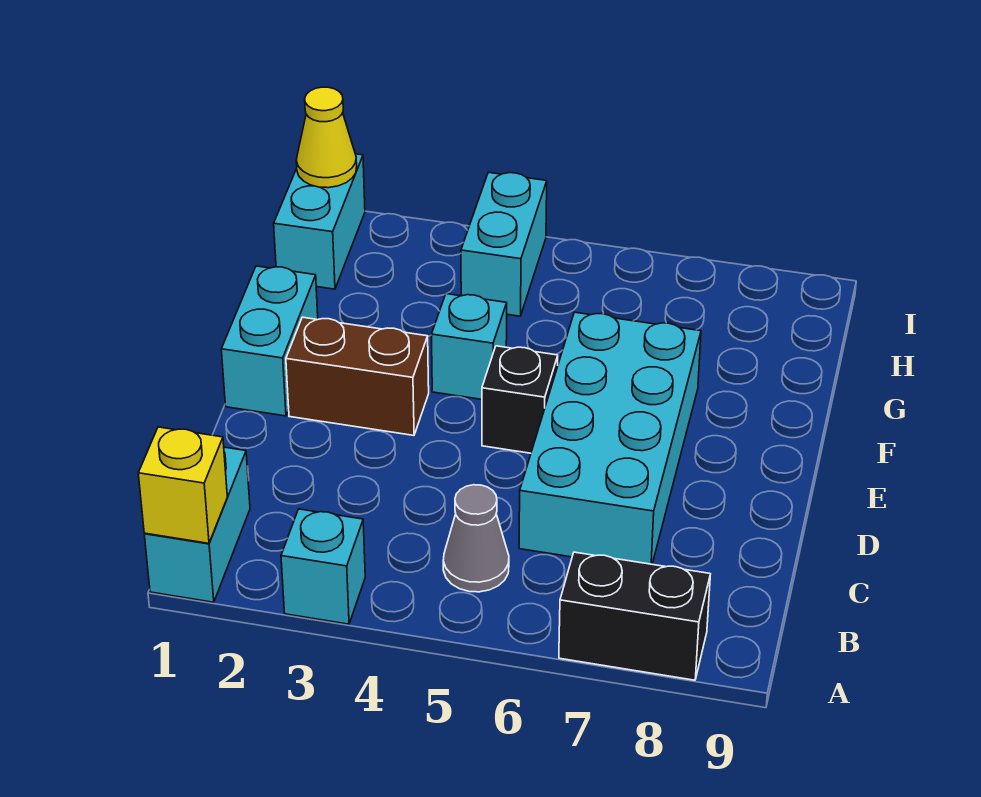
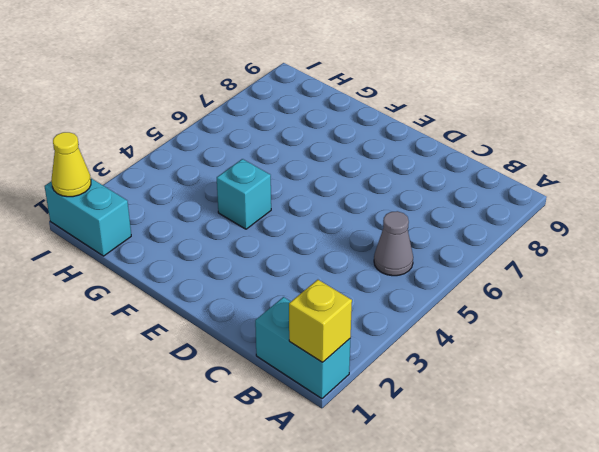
none -> cyan 1x1 brick [281,509,365,624]
none -> black 1x2 brick [559,552,710,680]
none -> cyan 2x4 brick [519,312,701,564]

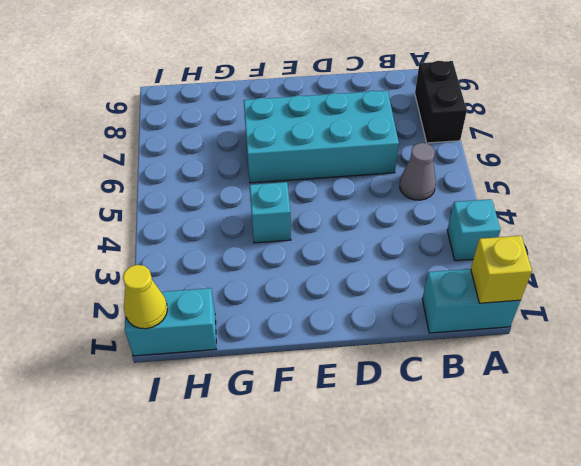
none -> cyan 1x2 brick [221,266,318,416]
none -> brown 1x2 brick [286,317,429,435]
none -> black 1x1 brick [482,346,558,453]

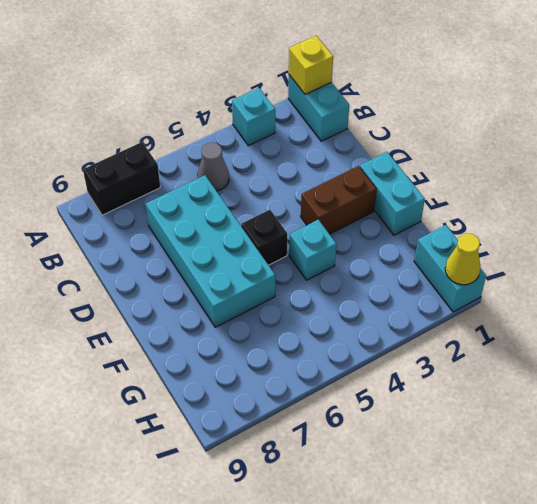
none -> cyan 1x2 brick [461,172,547,316]

